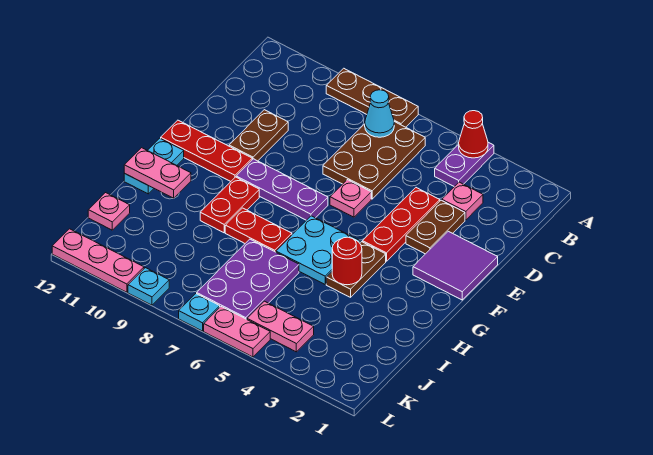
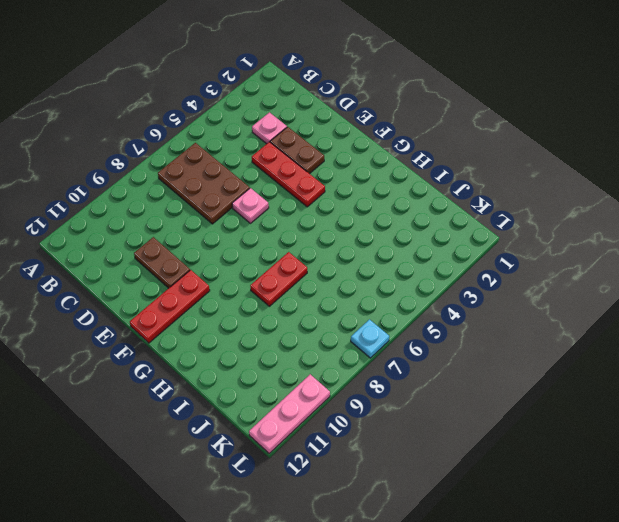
none -> purple 1x2 plate [435,142,494,187]
none -> brown 1x3 plate [326,68,418,127]
none -> purple 2x2 tile [413,231,498,300]

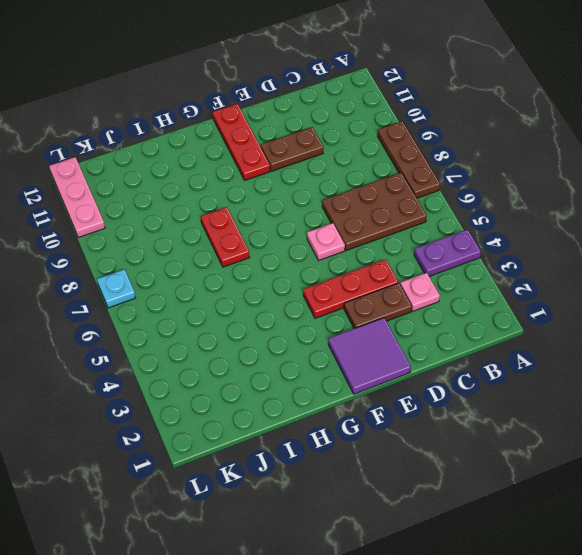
none -> purple 1x3 plate [236,159,328,220]
none -> brown 1x2 plate [326,242,386,297]
none -> cyan 2x2 plate [276,216,360,284]

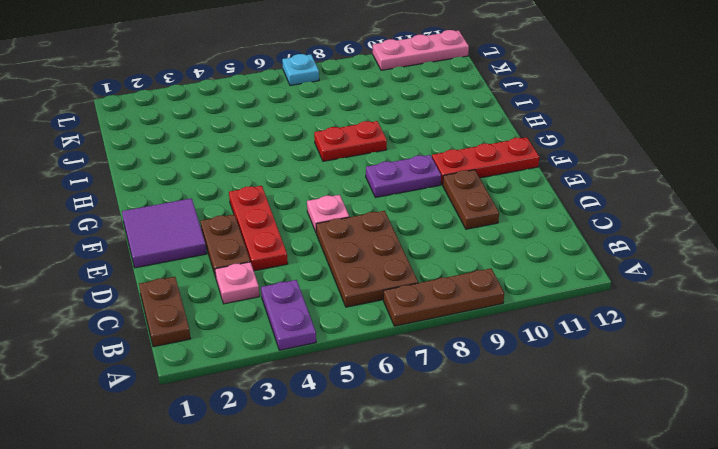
brown 1x2 plate [139,277,191,347] -> brown 1x2 plate moved to [326,242,386,297]
purple 1x2 plate [366,155,441,197] -> purple 1x3 plate [236,159,328,220]
none -> cyan 2x2 plate [276,216,360,284]
none -> red 1x2 plate [200,177,259,233]
none -> cyan 1x2 plate [124,138,184,194]

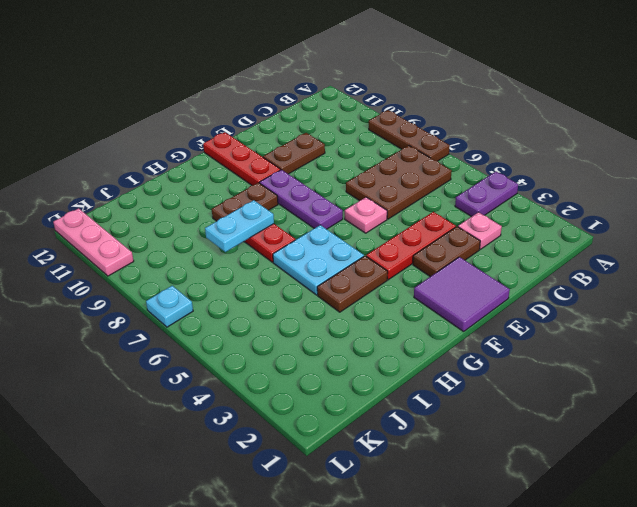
brown 1x2 plate [212,183,278,221] -> red 1x2 plate [200,177,259,233]
cyan 1x2 plate [205,200,274,252] -> cyan 1x2 plate moved to [124,138,184,194]
none -> purple 2x3 plate [197,239,299,319]
none -> pink 1x1 plate [88,193,130,230]
none -> pink 1x2 plate [247,301,314,352]

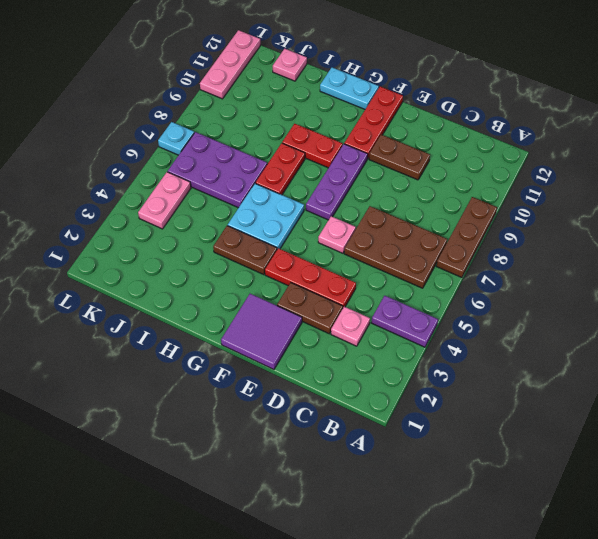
none -> pink 1x2 plate [204,307,270,357]
none -> cyan 1x1 plate [128,268,169,305]
none -> red 1x1 cone [459,111,488,158]

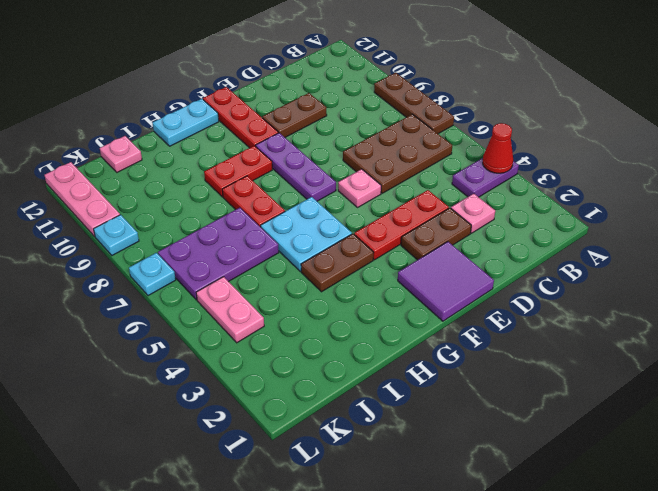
none -> pink 1x2 plate [204,307,270,357]
none -> cyan 1x1 cone [365,90,394,137]
none -> red 1x1 round brick [332,237,362,285]

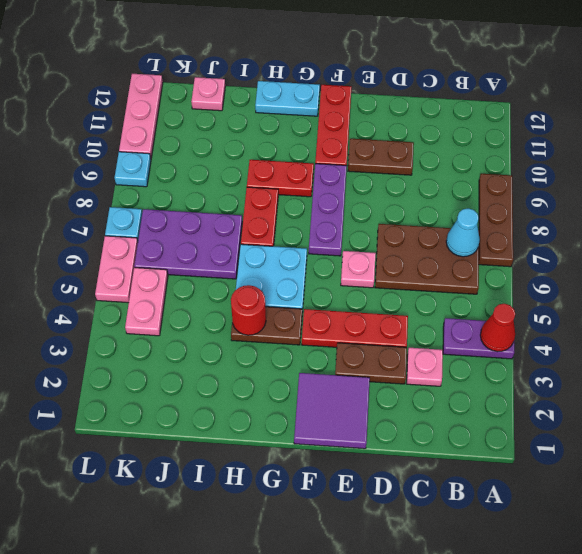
none -> pink 1x2 plate [124,148,191,198]

